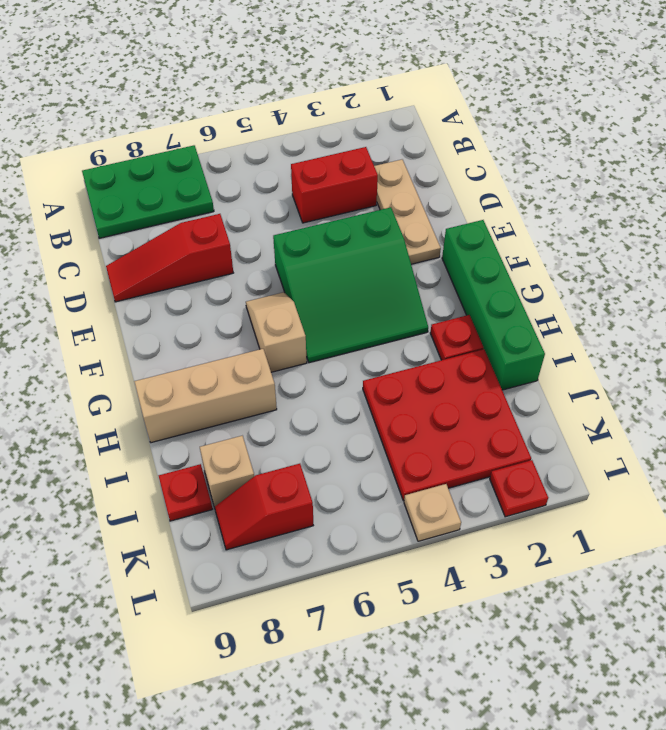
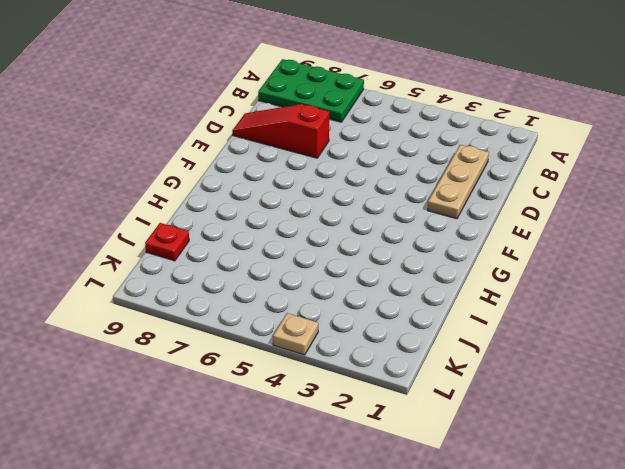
none -> red 1x2 brick [291,147,378,223]
none -> green 3x3 slope [273,207,428,363]
none -> green 1x4 brick [442,220,545,390]

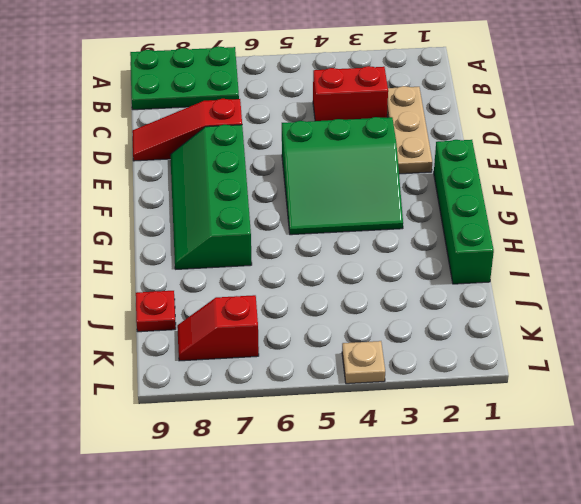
green 2x4 slope [170,124,252,269] -> tan 1x3 brick [134,349,277,443]
none -> tan 1x2 slope [246,292,307,372]
none -> red 1x1 plate [430,315,484,360]
none -> red 3x3 plate [363,349,531,501]

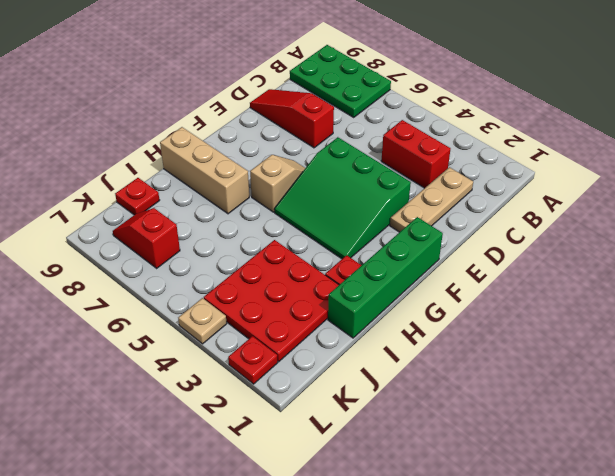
none -> tan 1x1 brick [200,436,254,507]

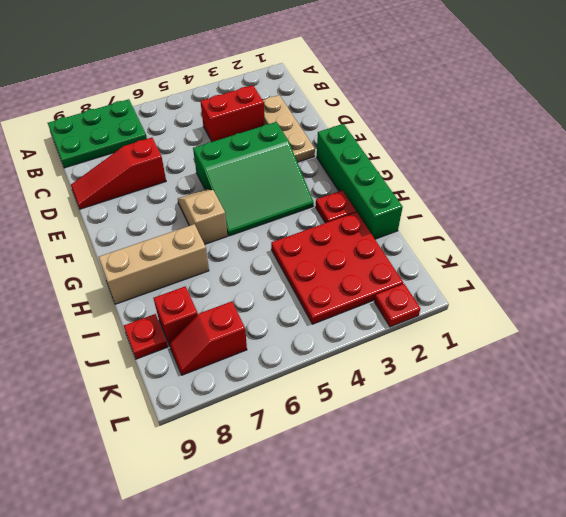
red 1x1 brick [153,286,198,344] -> tan 1x1 brick [200,436,254,507]
none -> tan 1x1 plate [404,484,461,541]

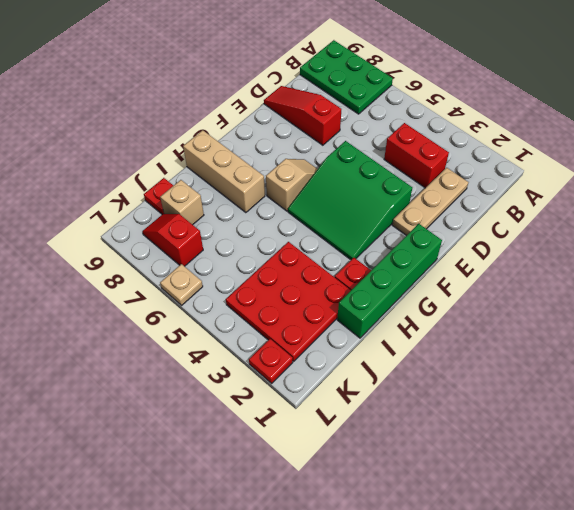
tan 1x1 plate [160,264,203,305] -> tan 1x1 plate moved to [404,484,461,541]

